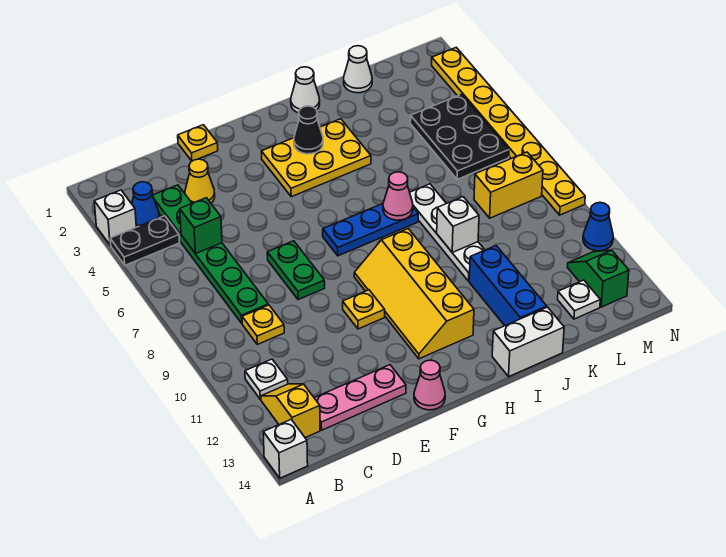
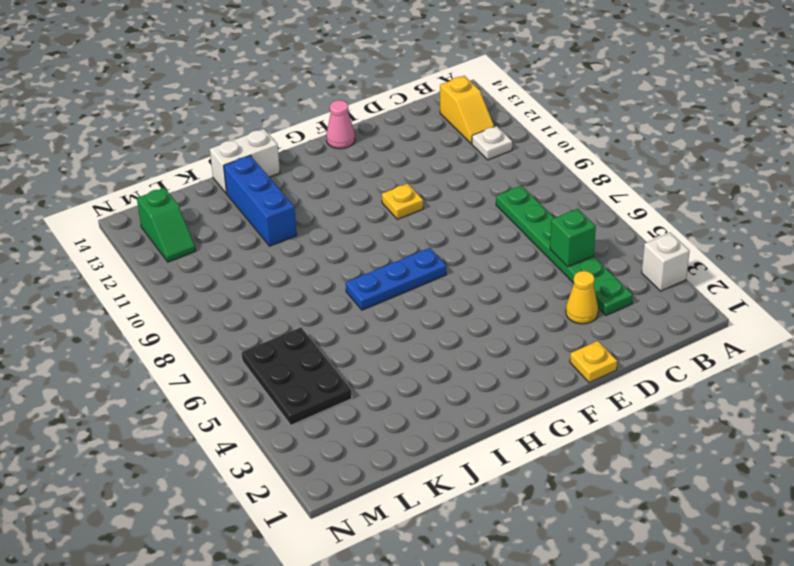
none -> black 1x2 plate [110,216,180,265]
none -> white 1x1 brick [263,420,308,478]
none -> blue 1x1 cone [132,182,159,227]
none -> yellow 1x1 plate [242,305,284,344]

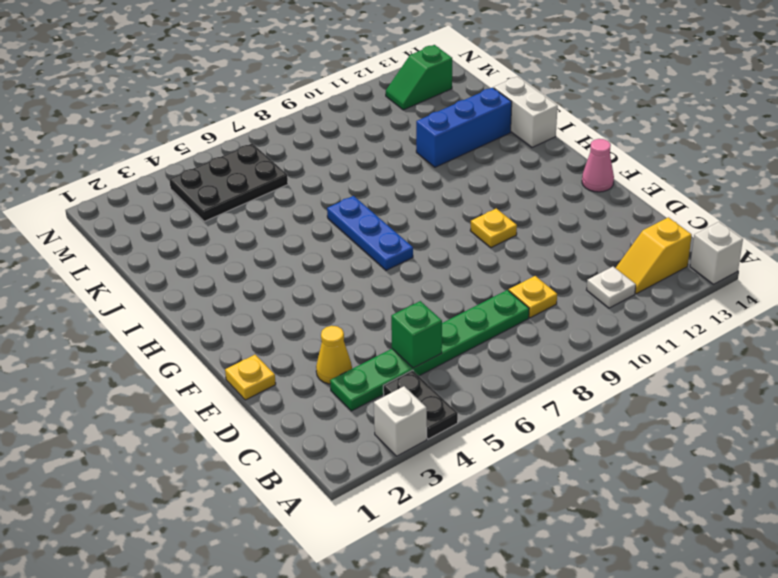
none -> blue 1x1 cone [132,182,159,227]
none -> pink 1x3 plate [315,365,406,430]
none -> green 1x2 plate [267,241,325,300]
none -> yellow 2x3 plate [261,119,371,197]

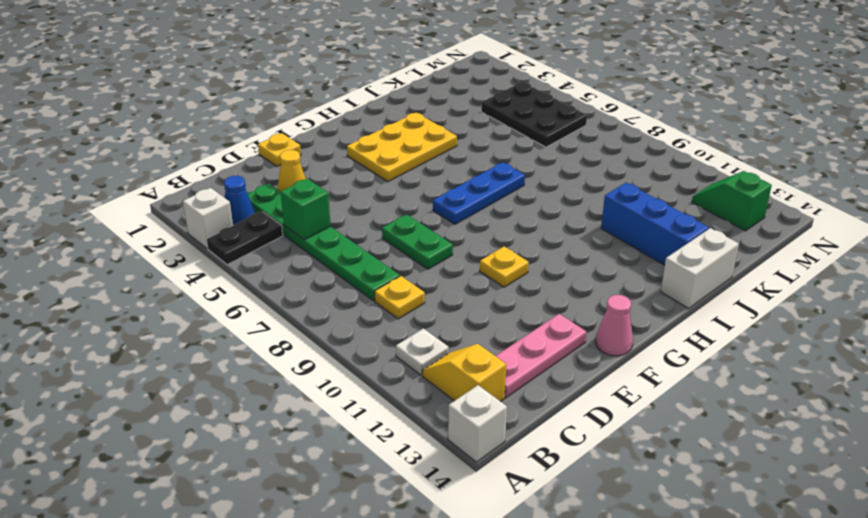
none -> yellow 2x4 slope [354,229,474,359]
none -> white 1x1 cone [291,67,320,113]
none -> white 1x4 plate [410,184,485,281]
none -> white 1x1 cone [344,46,372,93]

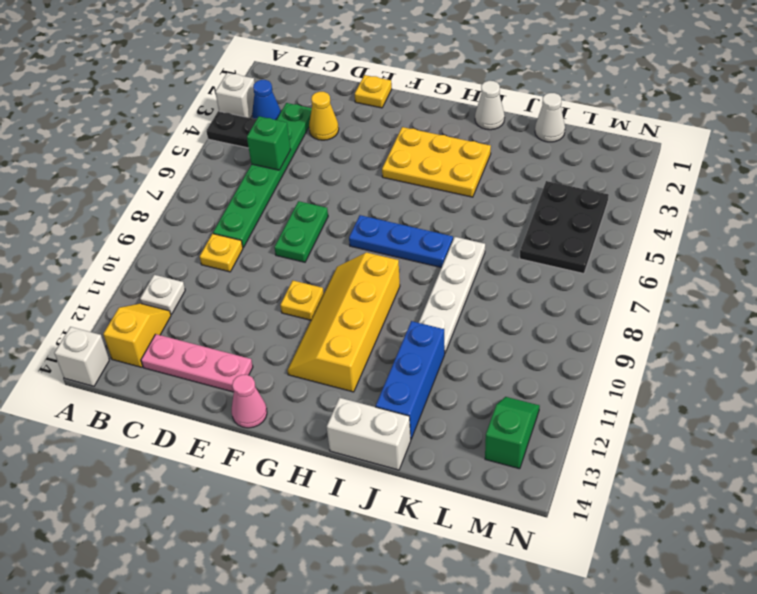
none -> yellow 1x2 brick [474,152,543,218]
none -> white 1x1 plate [558,280,600,319]
none -> yellow 1x8 plate [432,48,585,215]
none -> blue 1x1 cone [583,202,613,251]

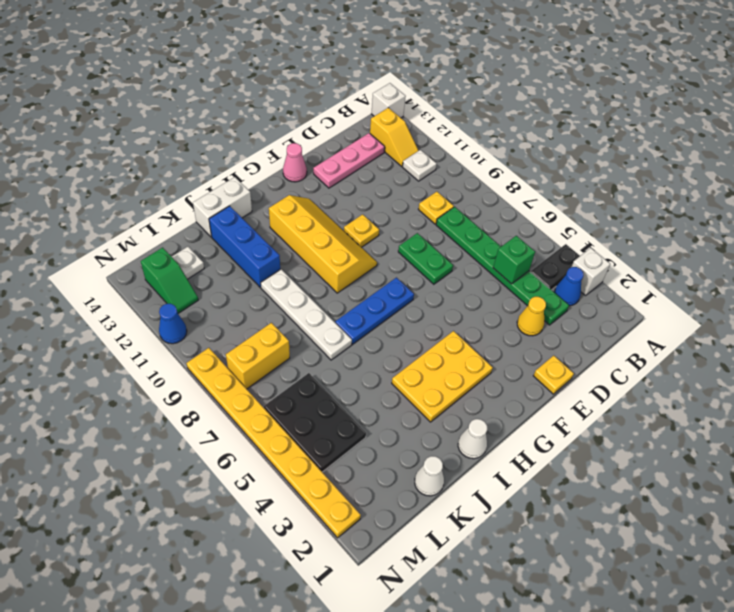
none -> black 1x1 cone [294,106,323,154]
none -> pink 1x1 cone [383,172,413,220]
none -> white 1x1 brick [437,197,479,252]

